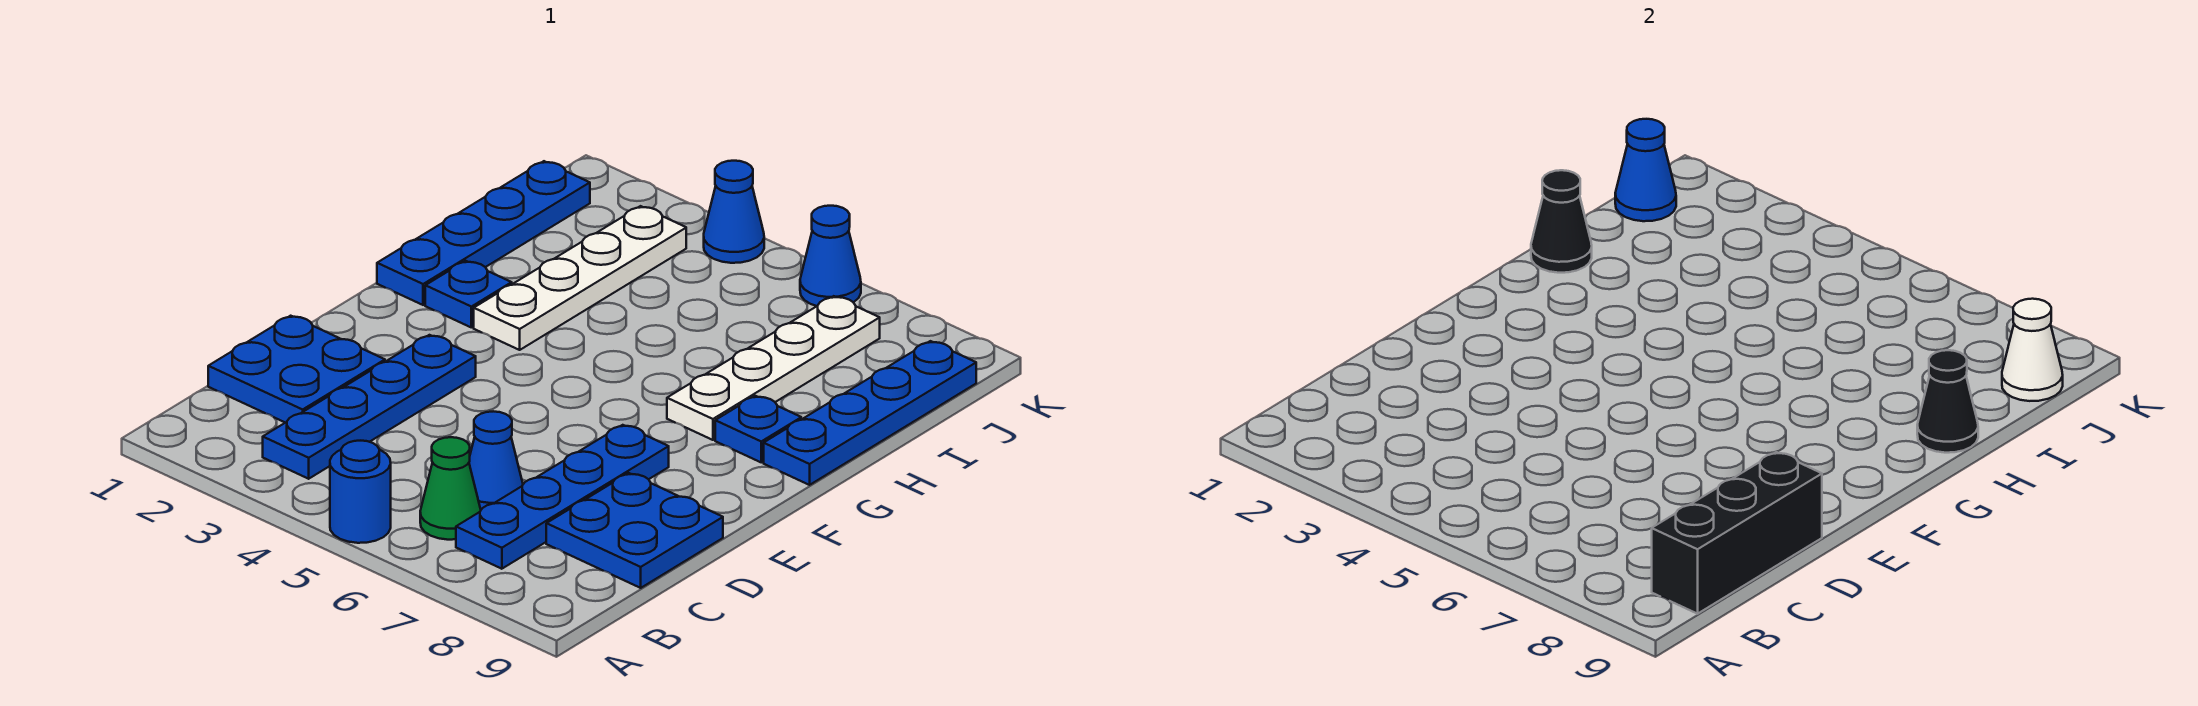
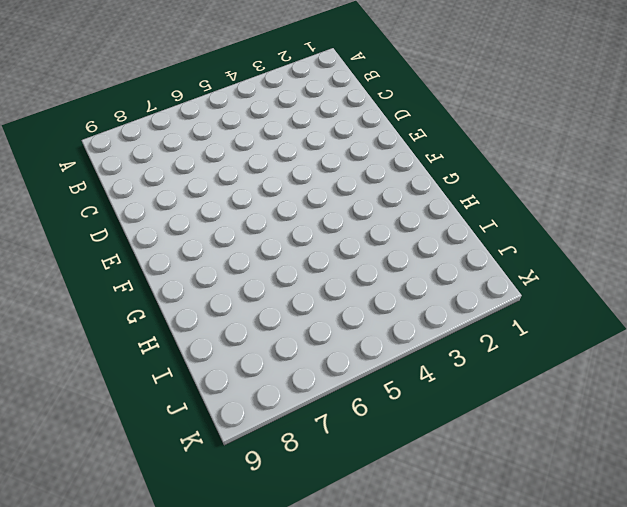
none -> blue 1x1 round brick [330,441,391,543]
none -> blue 1x4 plate [263,335,476,479]
none -> green 1x1 cone [420,437,481,540]

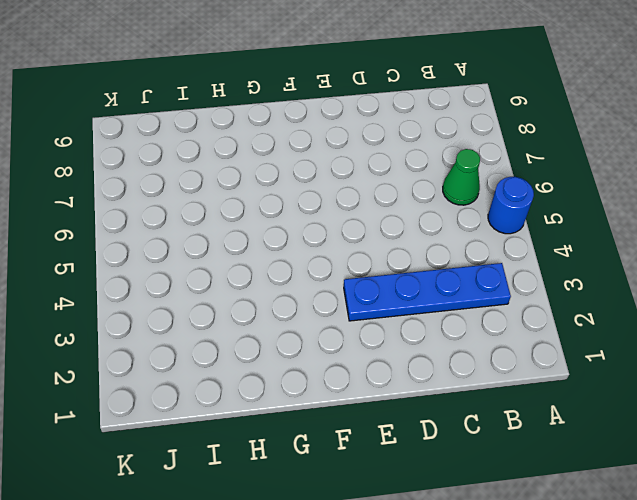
none -> blue 1x4 plate [456,425,669,569]
none -> blue 2x2 plate [208,316,385,423]
none -> blue 1x1 cone [469,411,523,510]

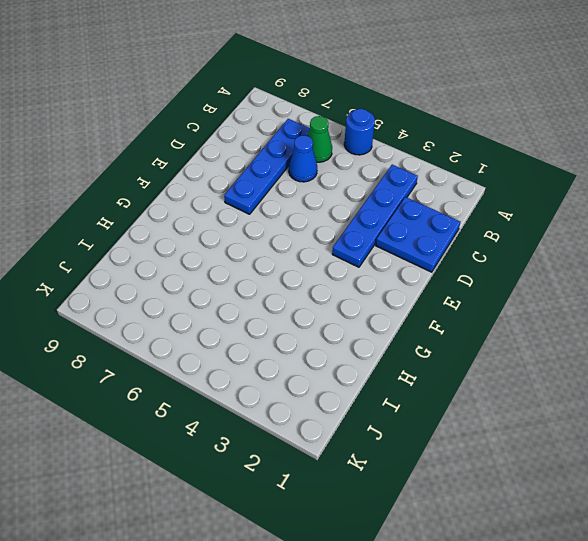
none -> blue 2x2 plate [546,473,723,588]
none -> blue 1x4 plate [377,161,590,305]
none -> blue 1x1 plate [425,261,512,327]

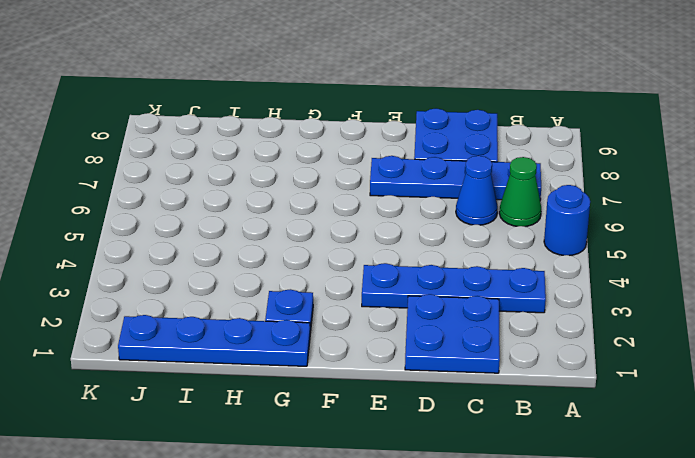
none -> white 1x4 plate [474,206,686,350]
none -> white 1x4 plate [667,296,880,440]
none -> blue 1x1 plate [715,396,801,462]

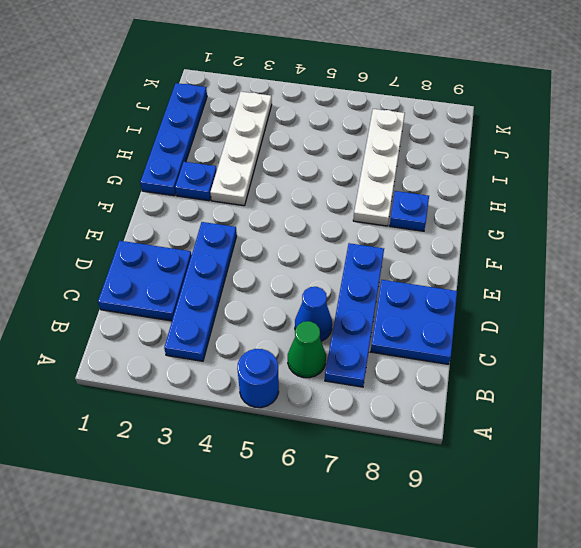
none -> blue 1x4 plate [764,341,976,485]
none -> blue 1x1 cone [704,161,764,263]
none -> blue 1x1 cone [800,206,861,306]

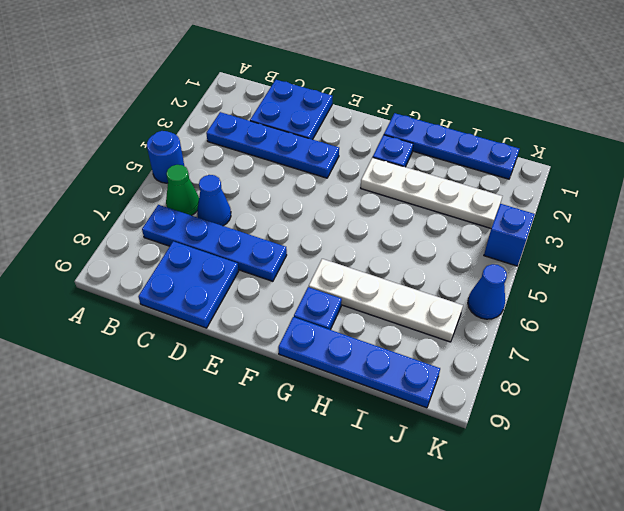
blue 1x1 brick [484,204,535,266] -> blue 1x1 cone [704,161,764,263]
none -> black 1x3 brick [1652,452,1822,614]
none -> black 1x1 cone [1531,170,1592,273]
none -> black 1x1 cone [1917,350,1978,453]

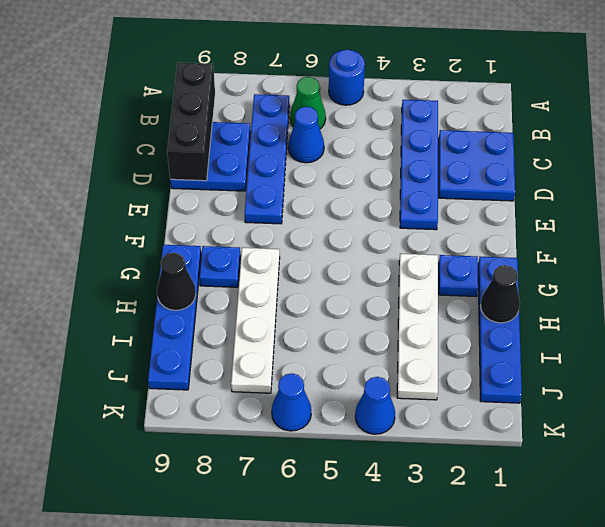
none -> blue 1x1 cone [1615,119,1676,221]
none -> white 1x1 cone [2002,299,2063,401]

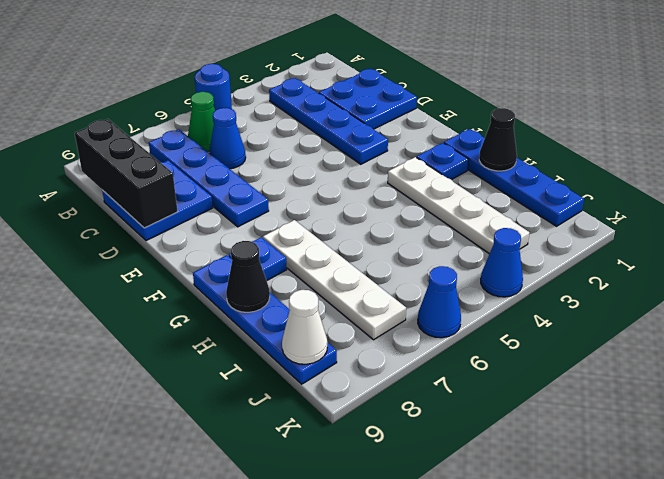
none -> blue 1x1 cone [1615,119,1676,221]

